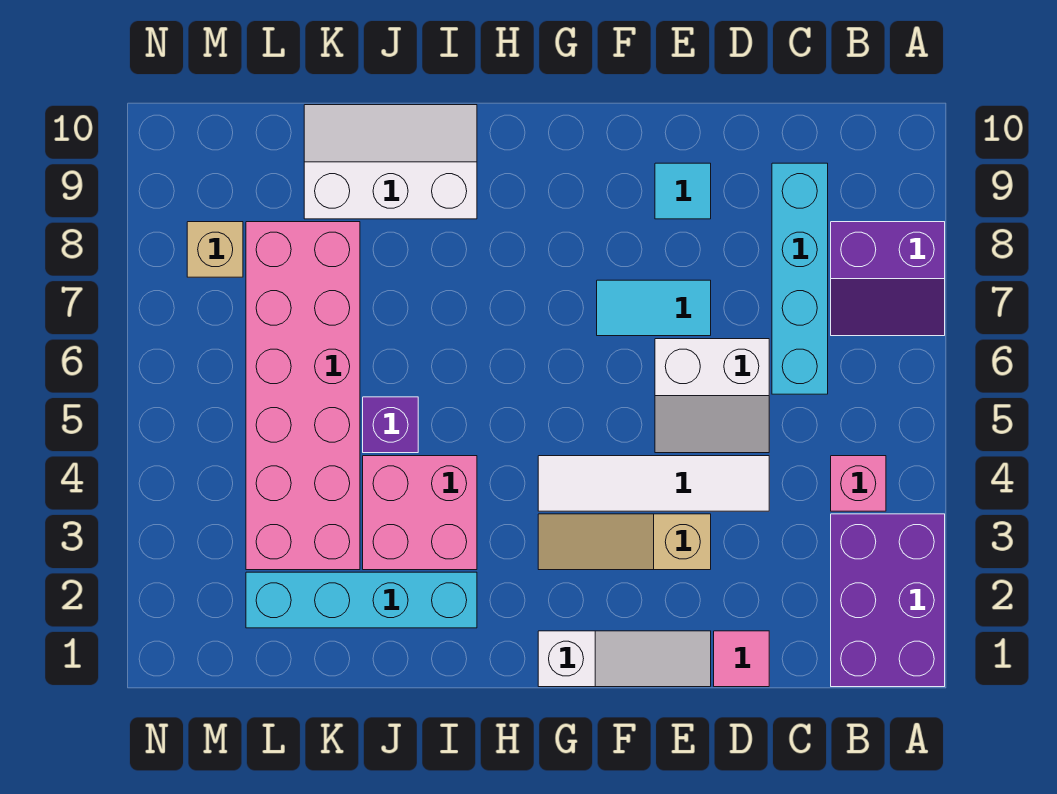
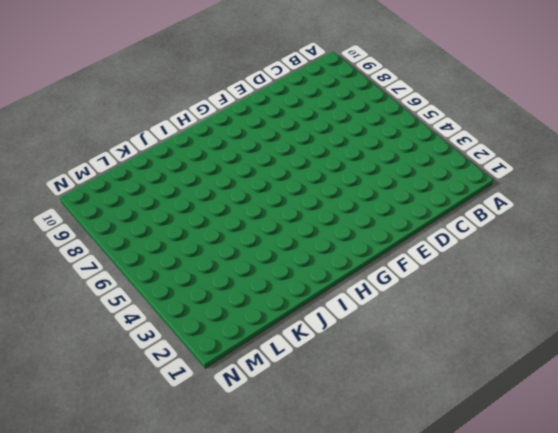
none -> purple 2x3 brick [831,514,945,687]
none -> purple 2x2 slope [831,222,945,336]
none -> pink 1x1 brick [831,456,886,511]

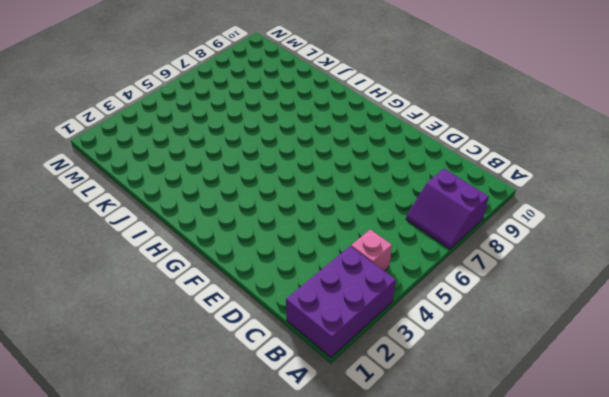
none -> cyan 1x4 brick [772,163,828,394]
none -> pink 1x1 tile [714,631,769,687]
none -> white 1x4 tile [538,456,769,511]

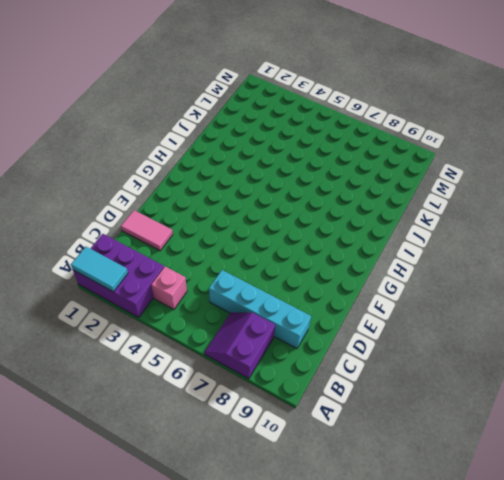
cyan 1x2 tile [71,247,128,292] -> cyan 1x2 tile turned to [597,280,711,336]
pink 1x2 tile [121,210,173,251] -> pink 1x1 tile [714,631,769,687]
none -> white 1x4 tile [538,456,769,511]
none -> white 2x2 slope [655,339,769,453]
none -> white 1x3 slope [538,631,711,687]

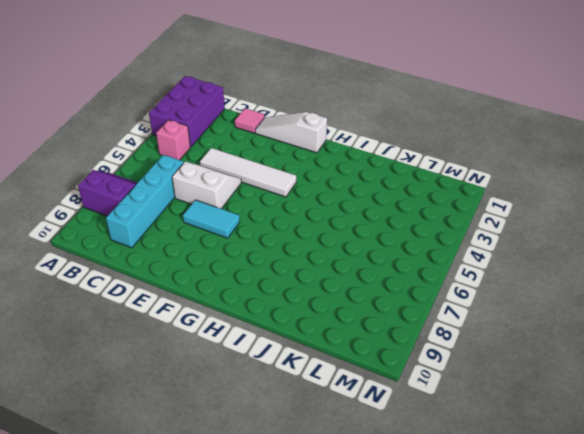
none -> tan 1x3 slope [538,514,711,570]
none -> cyan 1x1 tile [655,163,711,219]
none -> cyan 1x4 brick [246,572,477,628]

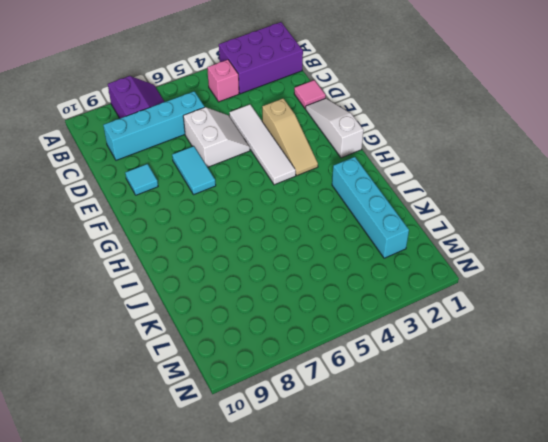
none -> pink 2x2 brick [363,456,477,570]
none -> white 2x3 slope [304,105,477,219]
none -> purple 1x1 brick [363,397,418,453]

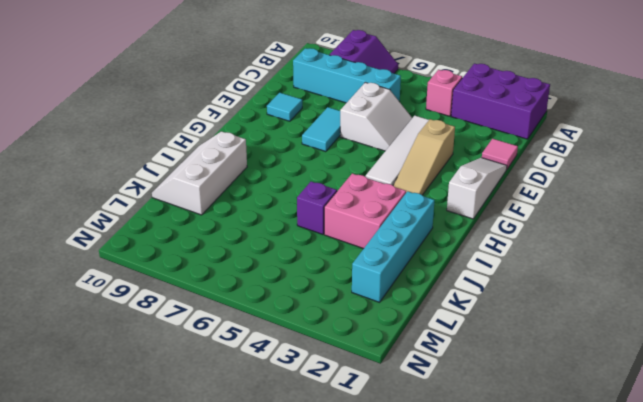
none -> pink 2x6 brick [246,222,360,570]
none -> tan 1x1 brick [187,222,243,277]

